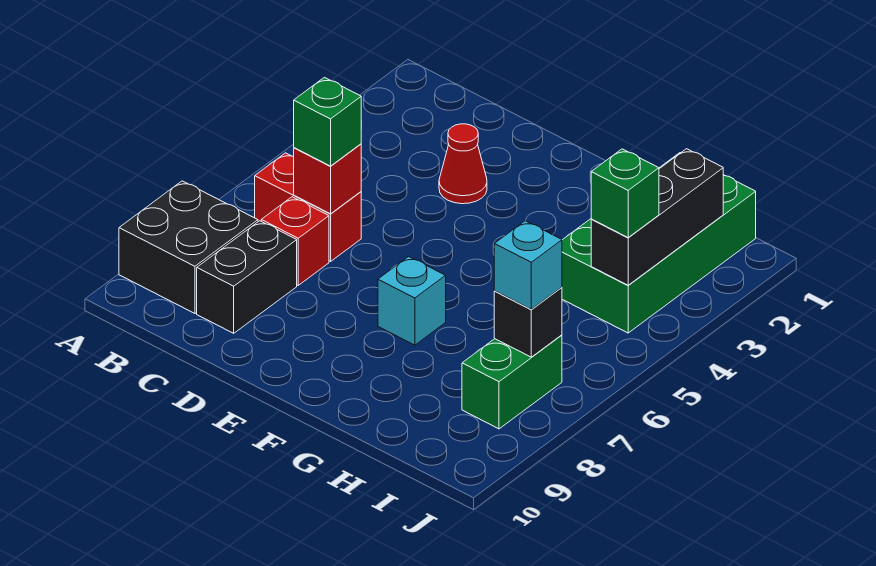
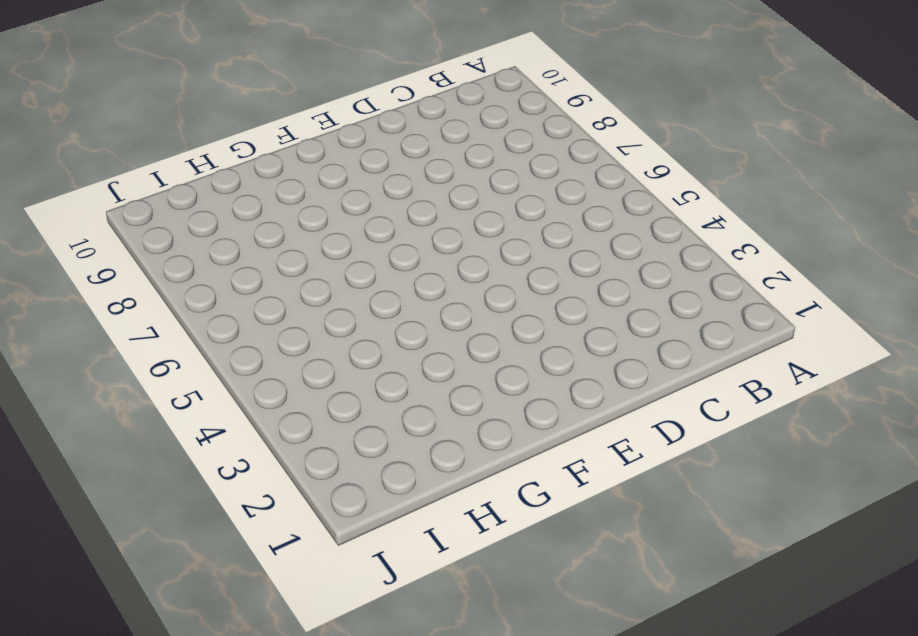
none -> black 2x2 brick [119,181,258,313]
none -> red 1x2 brick [255,153,361,261]
none -> red 1x1 brick [261,197,329,285]

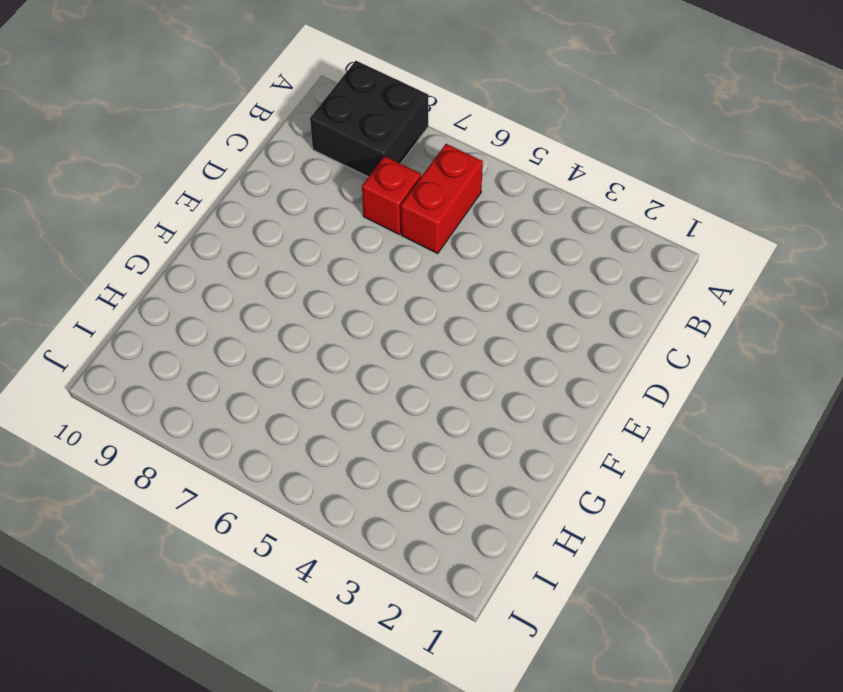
none -> black 1x2 brick [197,221,297,333]
none -> red 1x1 cone [439,124,487,204]
none -> cyan 1x1 brick [378,257,446,345]

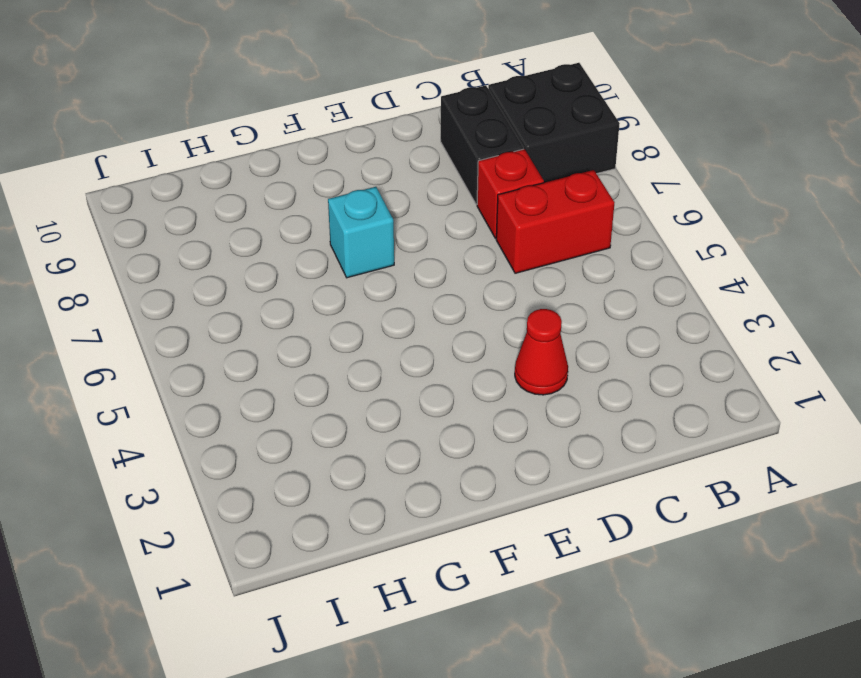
none -> green 2x4 brick [562,153,756,333]
none -> green 1x2 brick [462,335,562,429]
none -> red 1x1 brick [294,144,361,214]

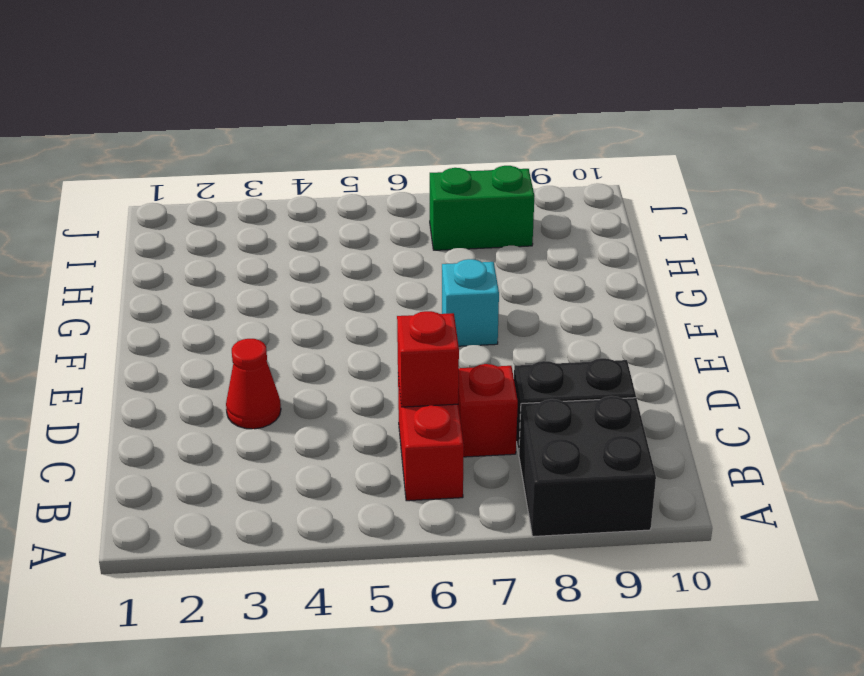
none -> green 2x4 brick [562,153,756,333]
none -> black 1x3 brick [591,149,723,285]
none -> black 1x1 brick [494,287,562,357]

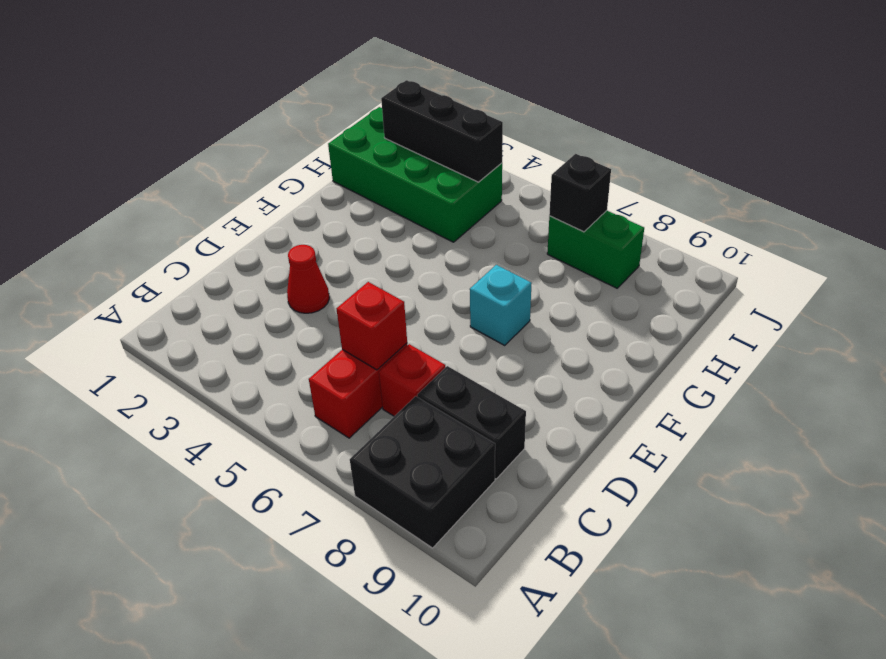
none -> green 1x1 brick [294,77,361,166]
none -> green 1x1 brick [591,149,659,238]
none -> cyan 1x1 brick [494,221,562,310]

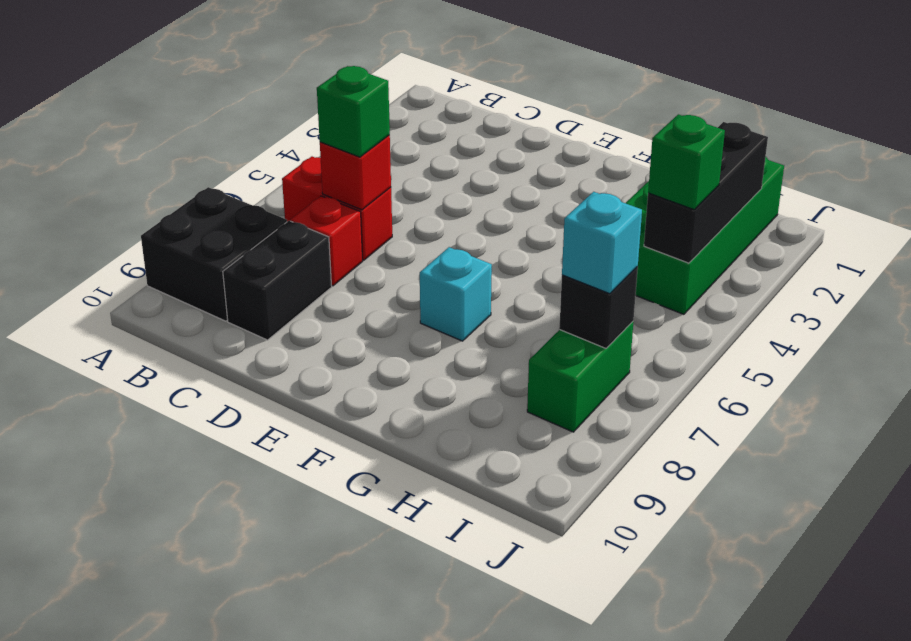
none -> red 1x1 cone [439,124,487,204]

